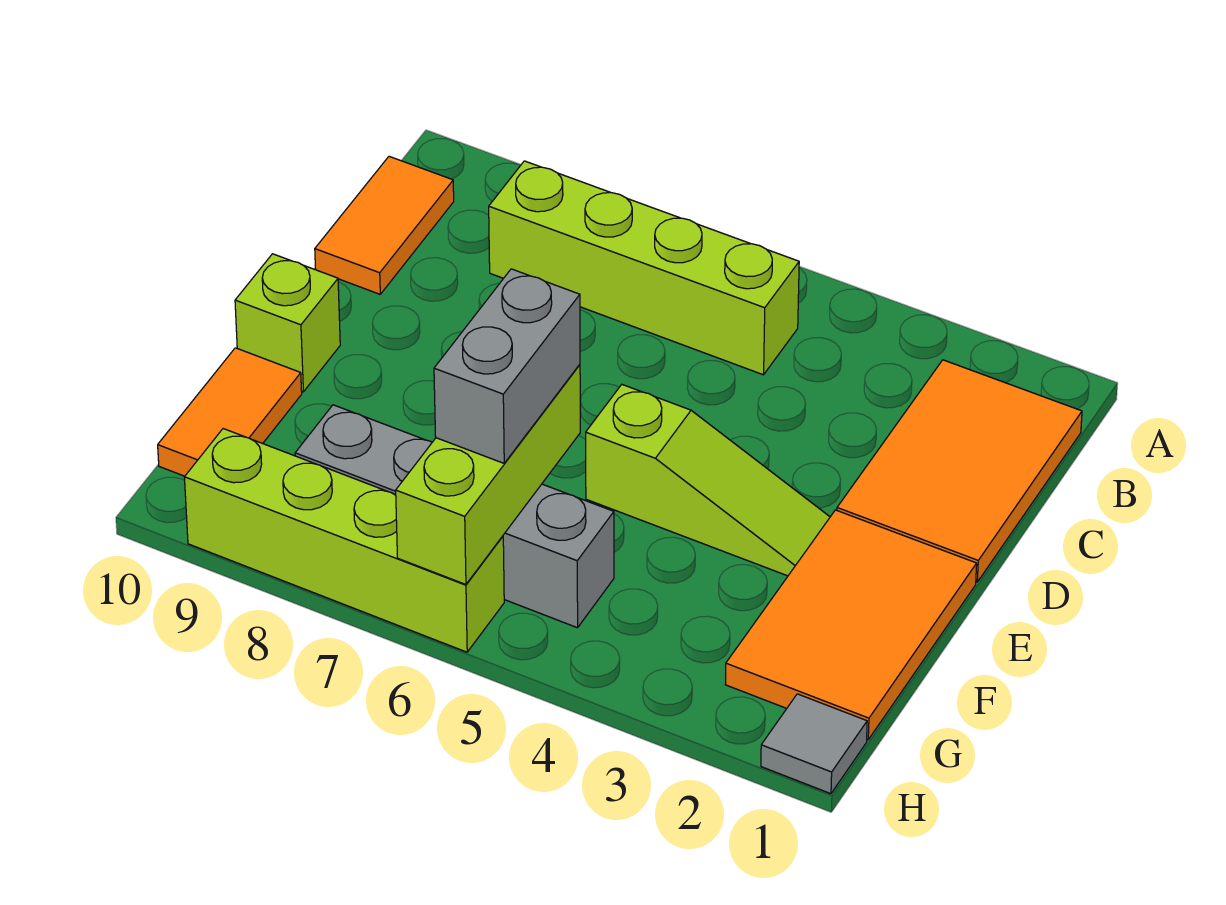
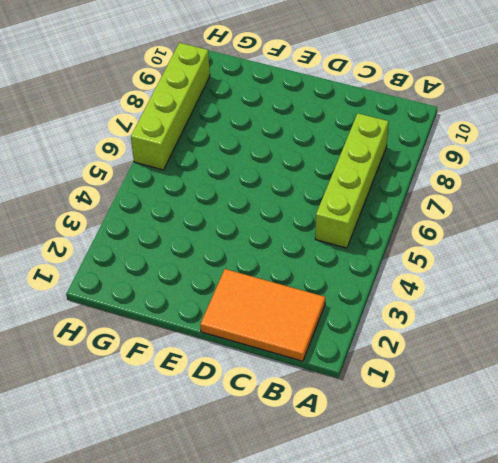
none -> orange 1x2 tile [315,156,454,294]
none -> orange 2x3 tile [725,510,977,740]
none -> lime 1x3 slope [586,385,830,576]

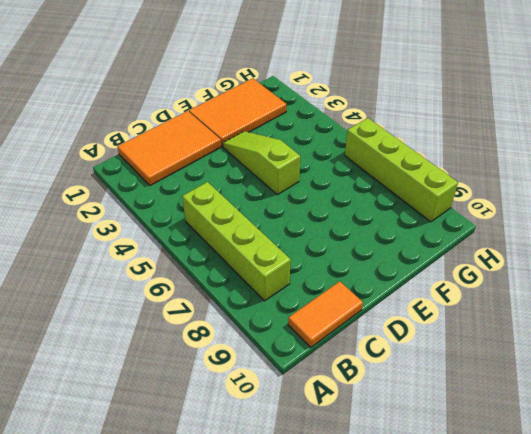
none -> lime 1x1 brick [235,254,340,392]
none -> orange 1x2 tile [158,348,302,476]
none -> grey 1x4 brick [295,405,614,628]

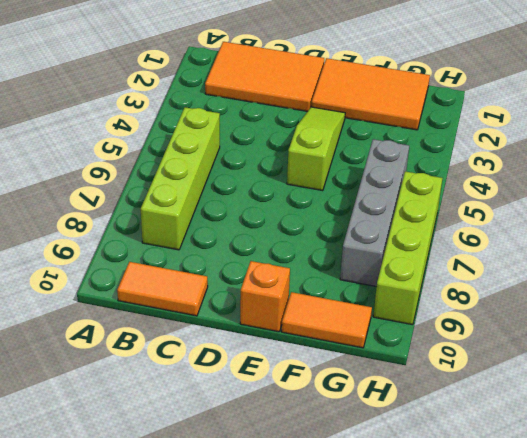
orange 1x1 brick [240,261,290,332] -> lime 1x1 brick [235,254,340,392]
none -> grey 1x1 tile [761,694,867,794]
none -> lime 1x3 brick [396,365,580,584]
none -> grey 1x2 brick [434,269,580,463]

